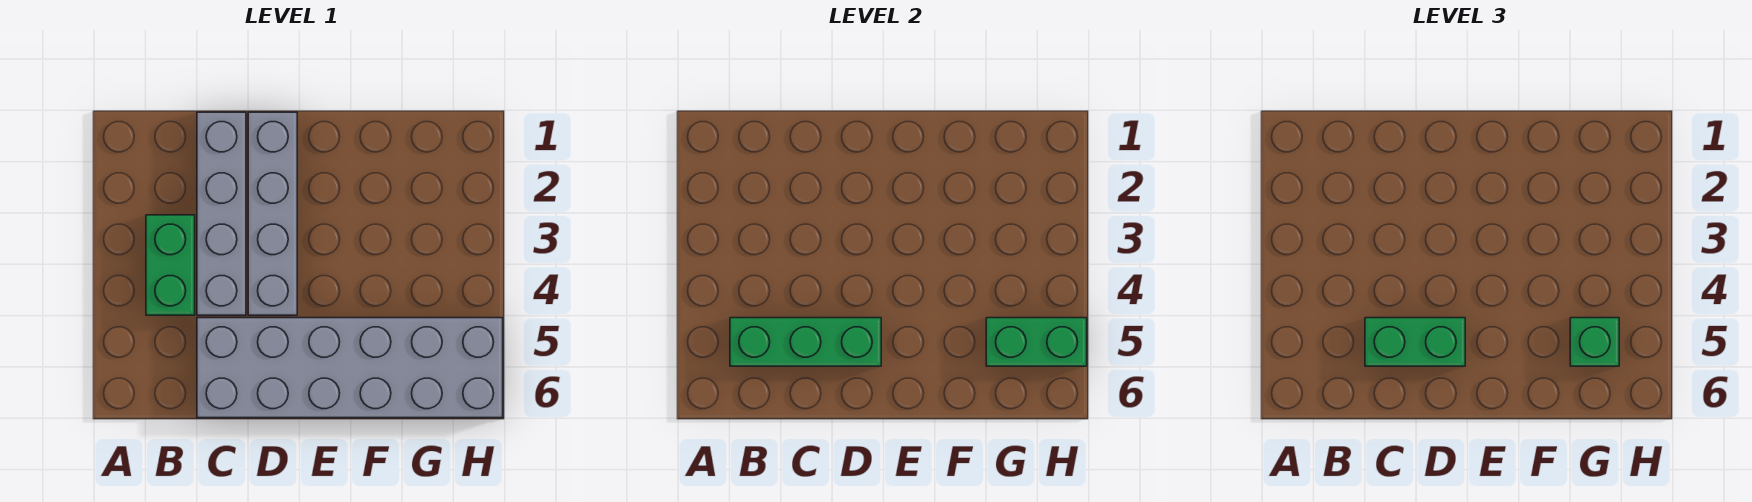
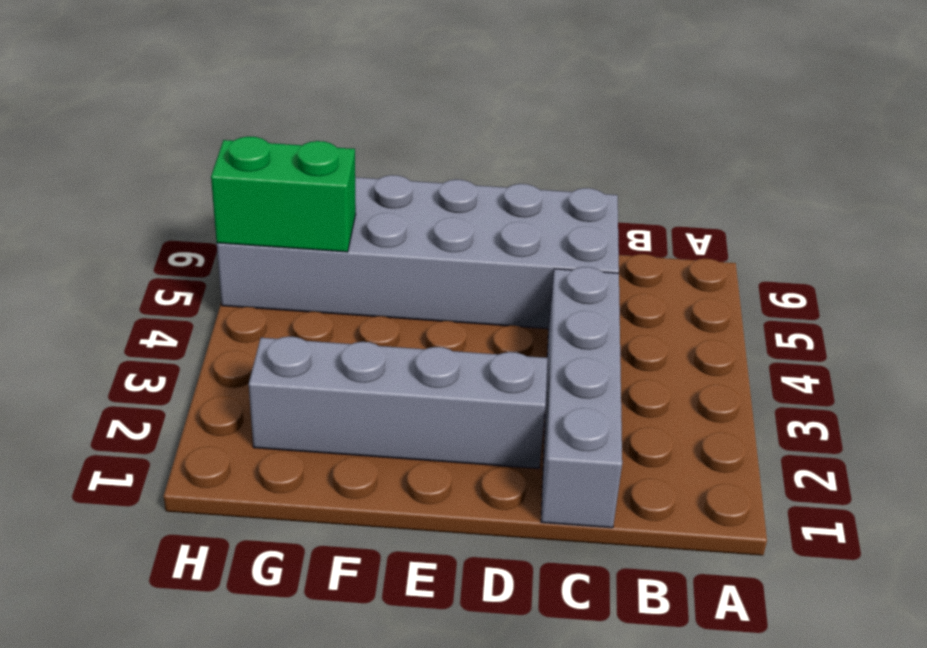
grey 1x4 brick [249,336,547,468] -> grey 1x4 brick turned to [248,112,297,315]
none -> green 1x2 brick [146,215,195,315]
none -> green 1x3 brick [730,318,881,366]

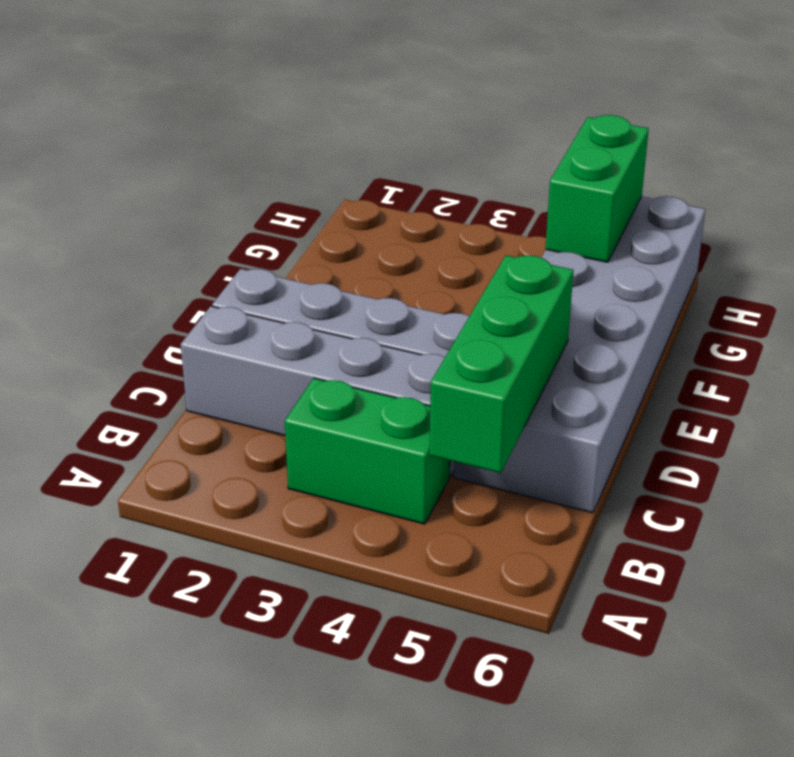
none -> green 1x2 brick [1365,318,1465,366]
none -> green 1x1 brick [1570,318,1619,366]

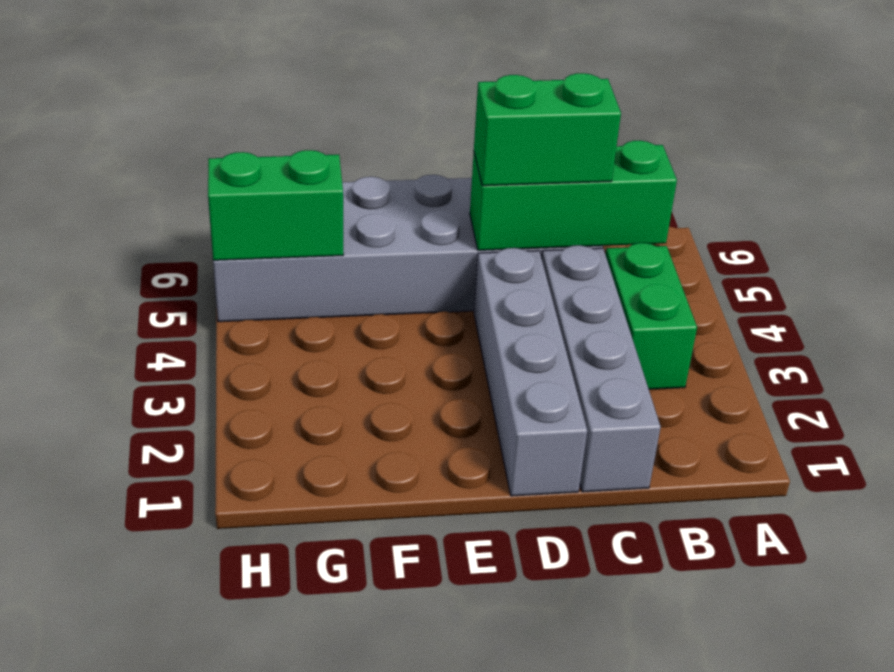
none -> green 1x1 brick [1570,318,1619,366]

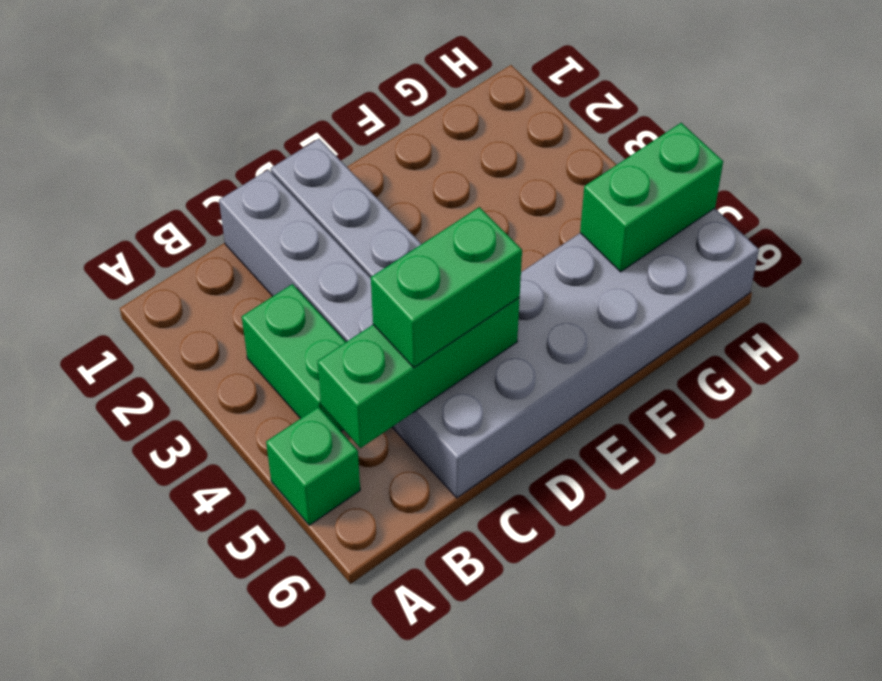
green 1x1 brick [266,407,360,525] -> green 1x1 brick moved to [1570,318,1619,366]

